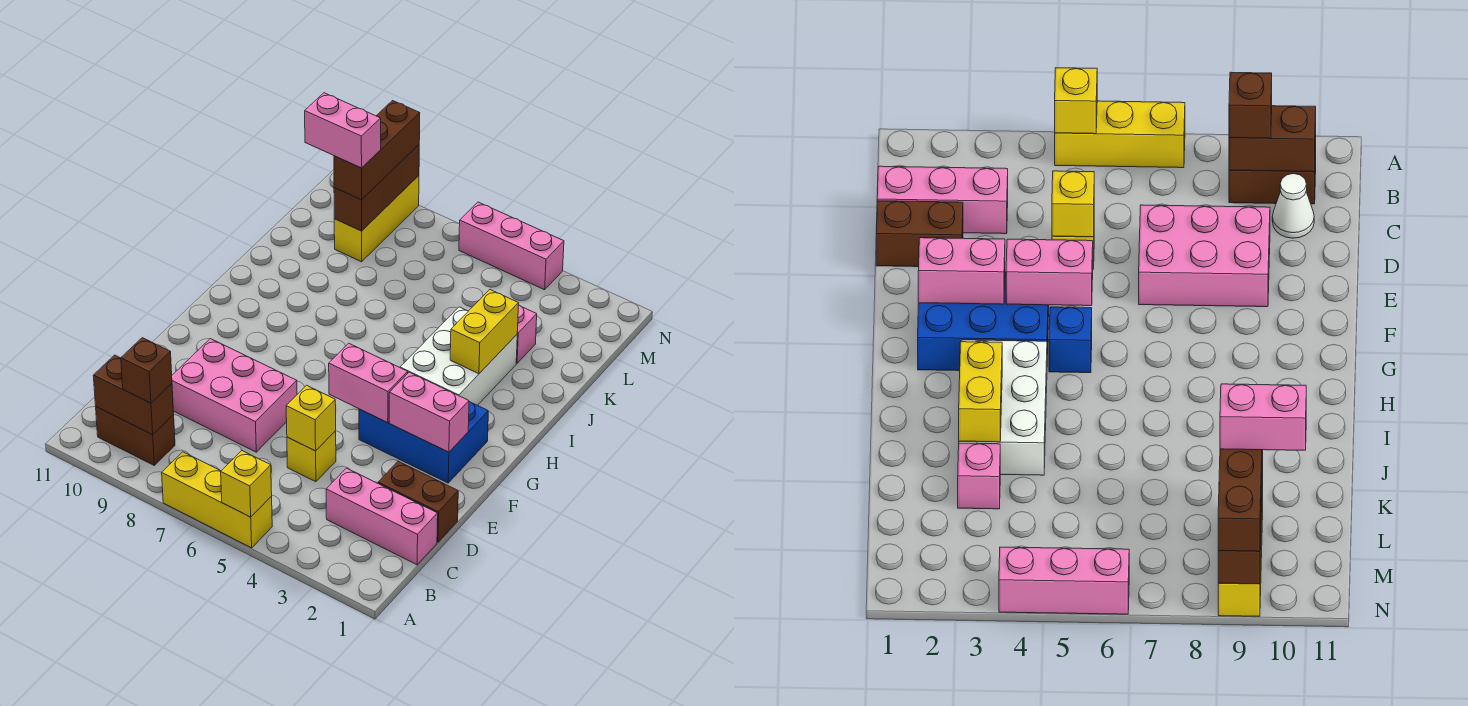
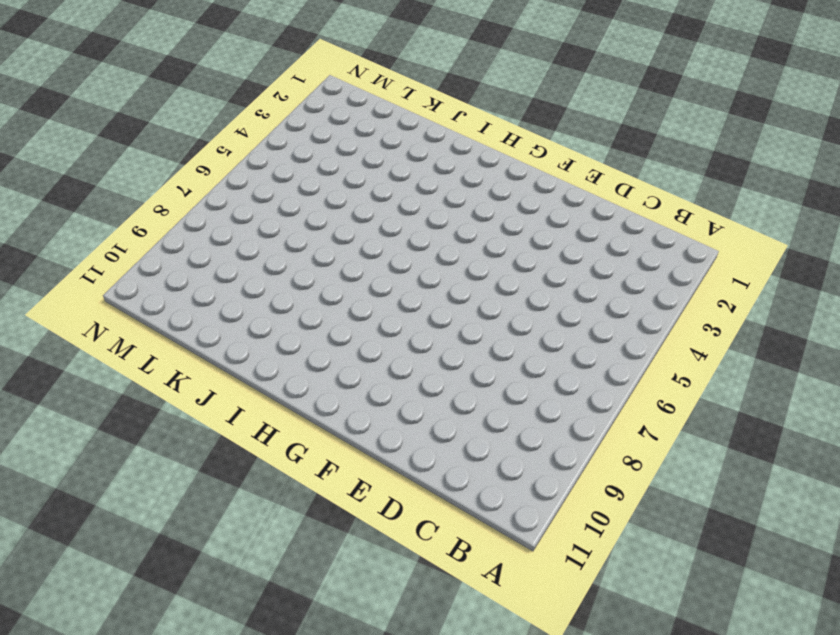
none -> yellow 1x3 brick [162,452,272,548]
none -> brown 1x2 brick [96,407,175,465]
none -> pink 1x3 brick [326,468,438,565]

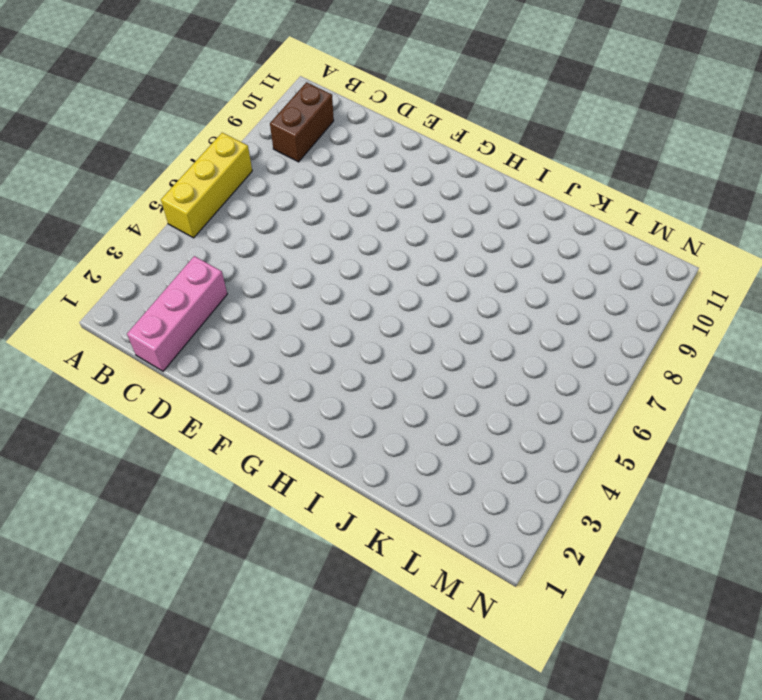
none -> white 1x1 cone [1272,174,1314,238]
none -> brown 1x2 brick [378,461,458,542]
none -> yellow 1x1 brick [287,431,336,482]

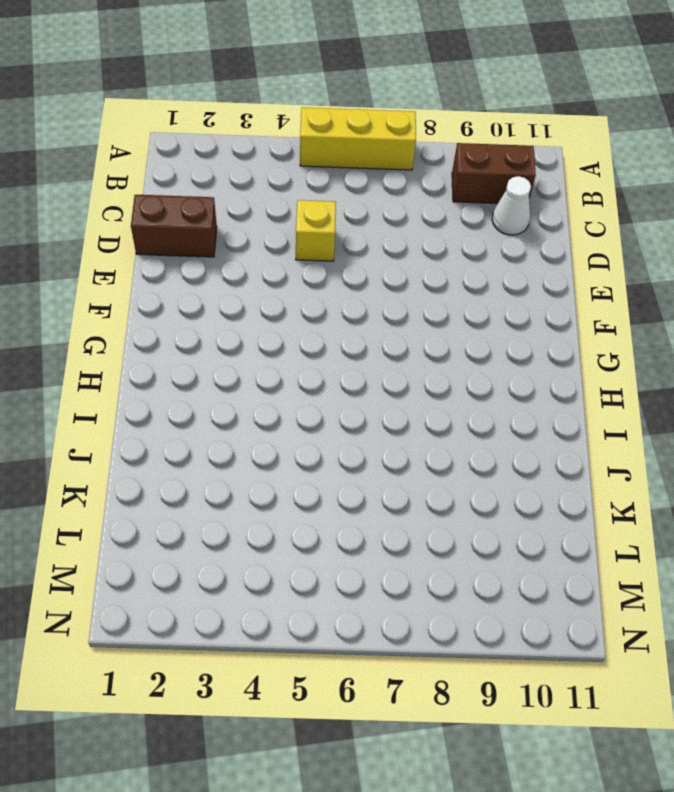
none -> pink 1x3 brick [326,468,438,565]
none -> pink 2x3 brick [172,339,297,452]
none -> blue 2x3 brick [359,402,488,483]

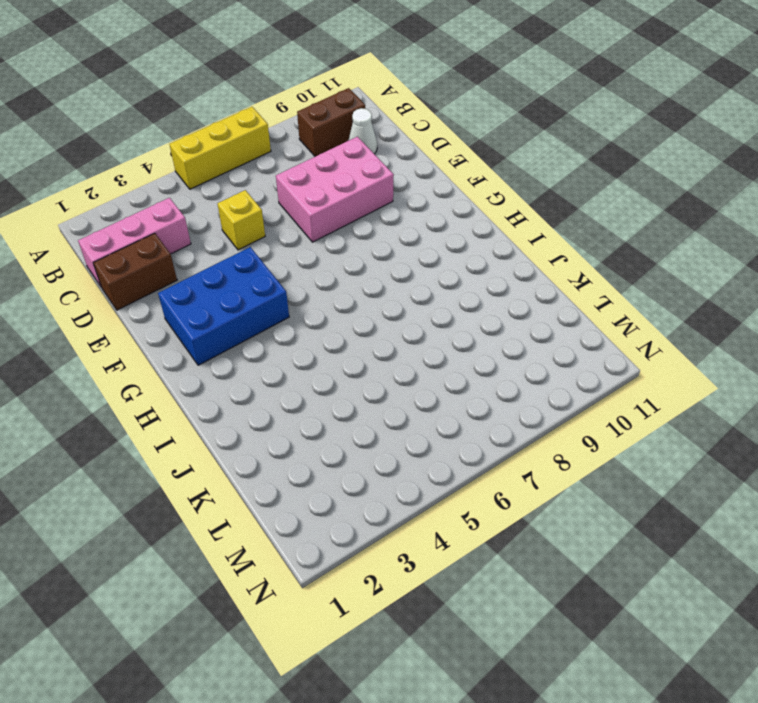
none -> blue 1x1 brick [1049,307,1092,373]
none -> white 2x3 brick [400,307,517,405]
none -> pink 1x1 brick [516,305,537,363]

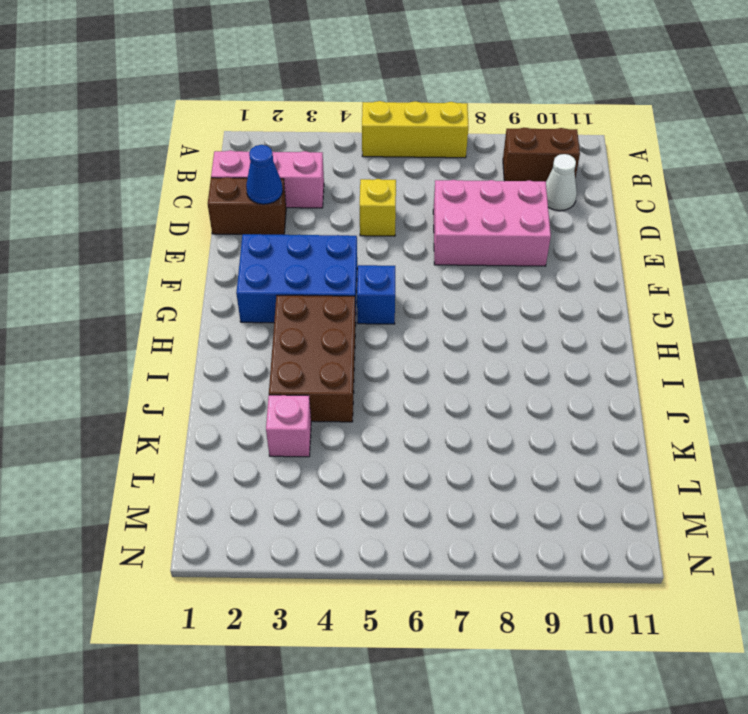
blue 1x1 cone [246,145,283,204] -> none
brown 2x3 brick [269,295,356,422] -> white 2x3 brick [400,307,517,405]
none -> yellow 1x3 brick [334,176,419,262]
none -> pink 1x3 brick [459,202,564,290]
none -> yellow 1x1 brick [221,451,272,517]

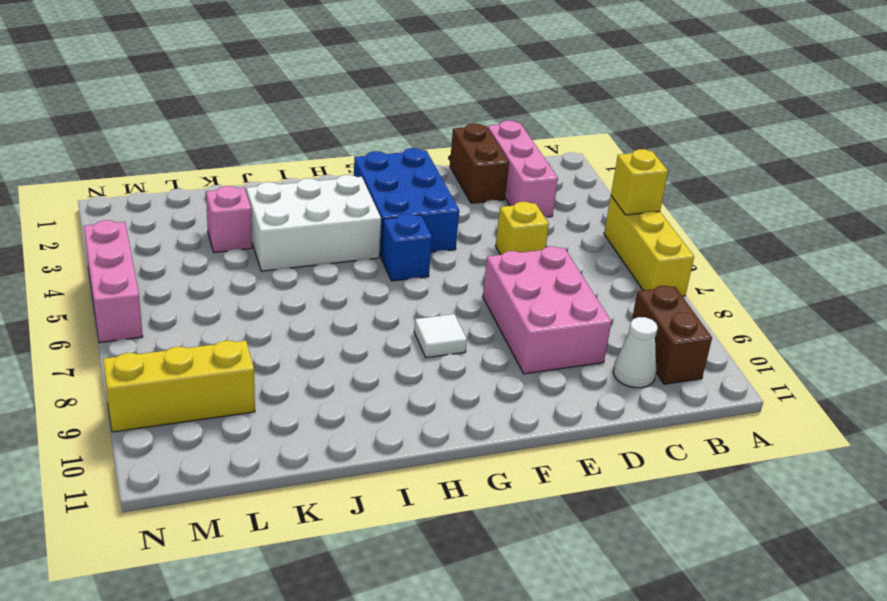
white 1x1 tile [414,314,467,358] -> none
none -> brown 1x2 brick [93,355,174,435]
none -> yellow 1x1 brick [286,385,336,451]
none -> pink 1x2 brick [389,372,469,452]

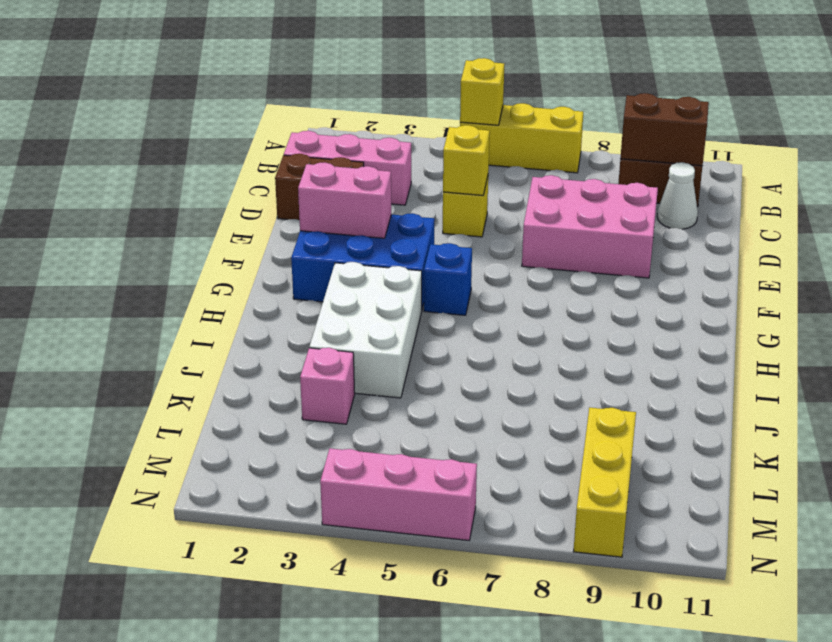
none -> pink 1x2 brick [329,343,408,423]
none -> yellow 1x2 brick [450,290,519,374]
none -> brown 1x3 brick [334,145,419,231]

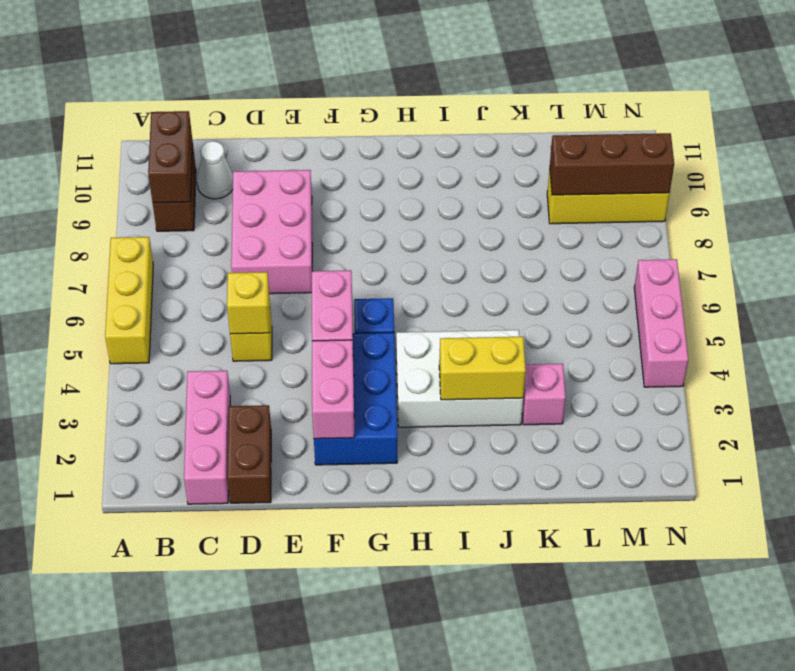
none -> yellow 1x1 brick [221,451,272,517]
none -> brown 1x1 brick [121,338,172,403]
none -> brown 1x3 brick [334,101,420,200]

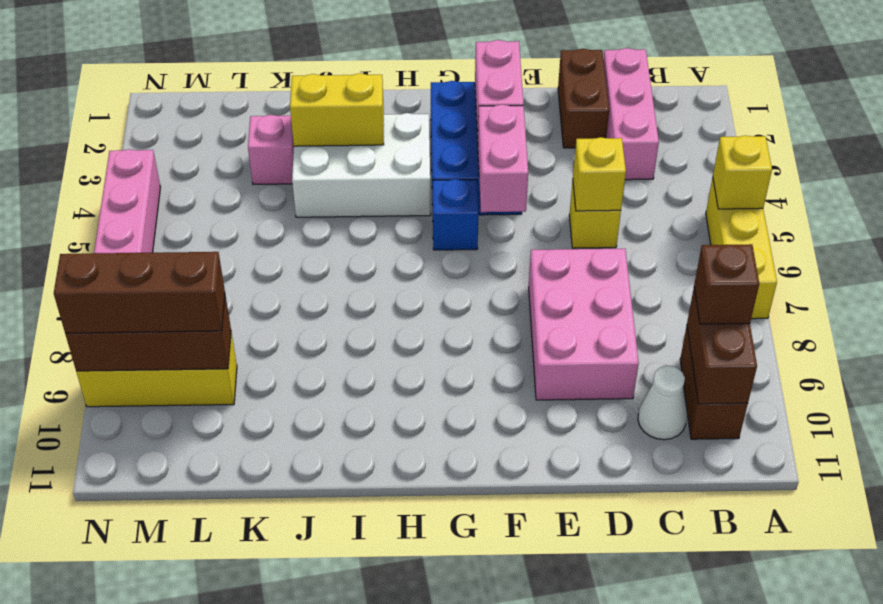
none -> pink 1x2 brick [305,93,381,168]

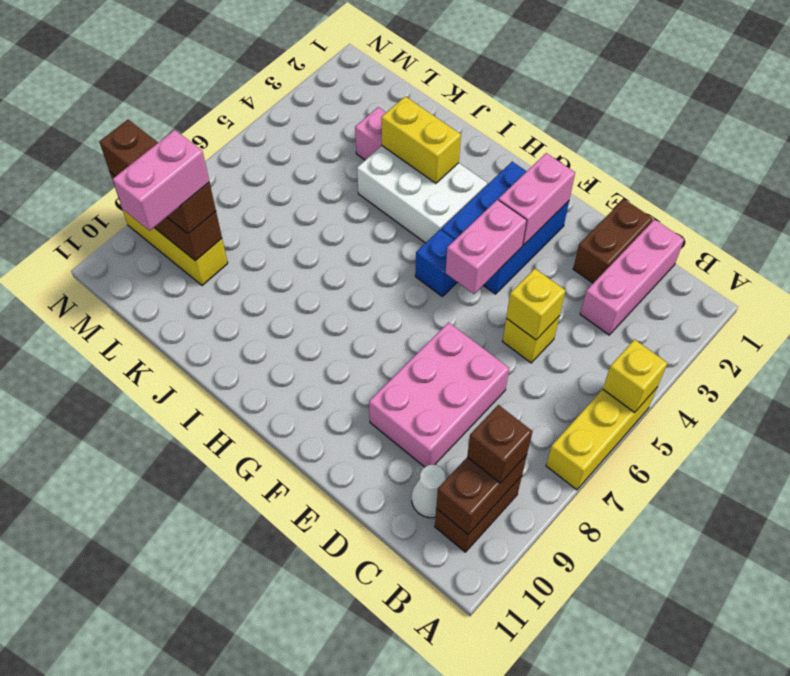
none -> pink 1x3 brick [459,202,564,290]

